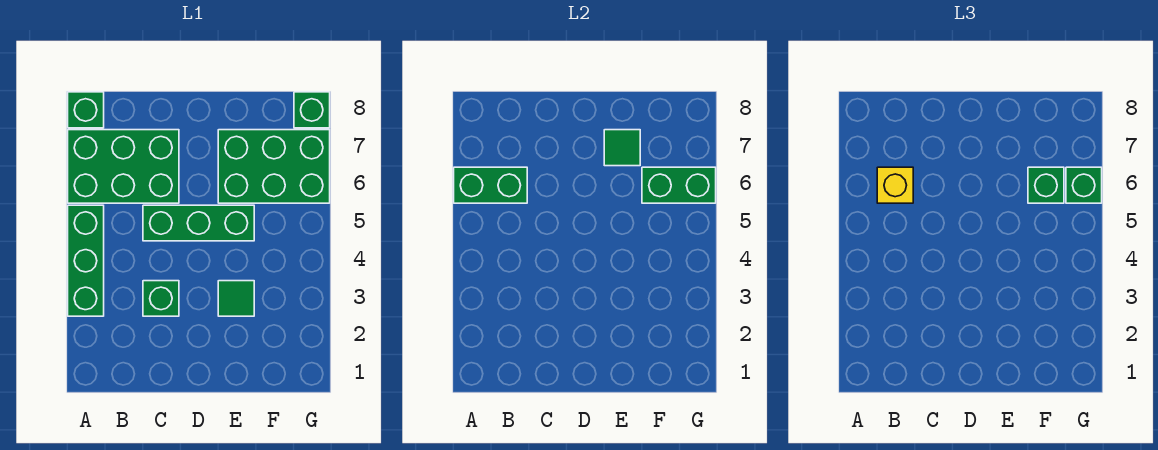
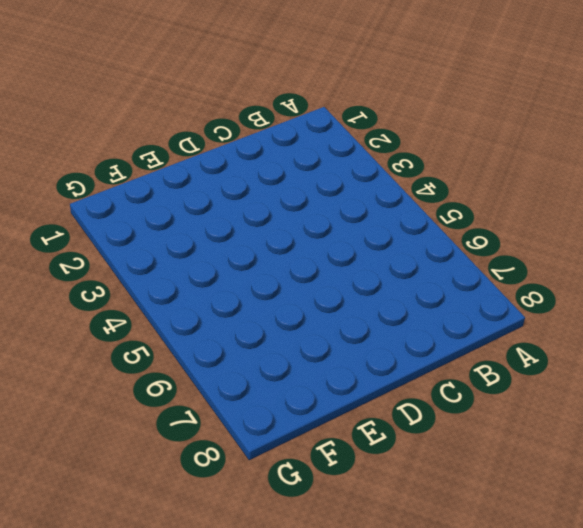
none -> green 1x3 brick [68,205,104,316]
none -> green 2x3 brick [68,130,179,203]
none -> green 1x1 brick [68,92,104,128]

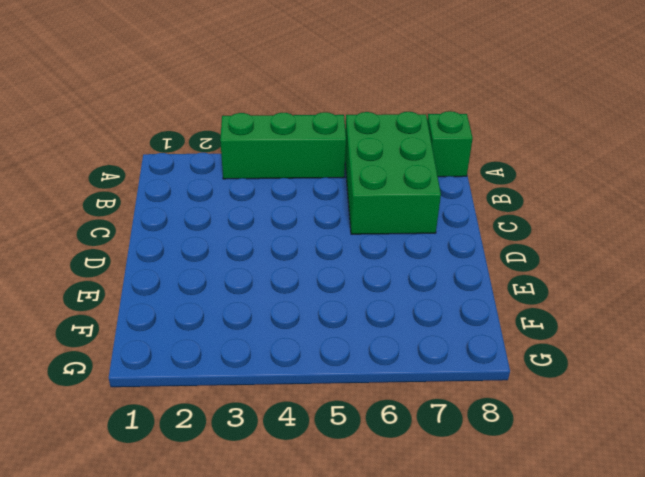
none -> green 1x1 brick [143,281,179,316]
none -> green 1x3 brick [143,205,254,241]
none -> green 1x1 tile [218,281,254,316]

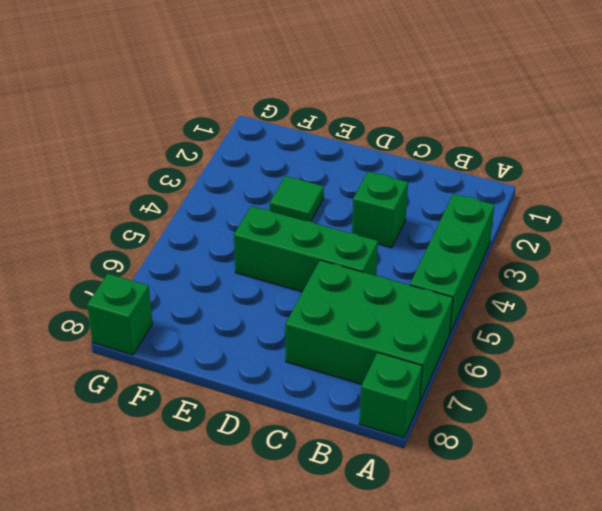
none -> green 2x3 brick [218,130,330,203]
none -> green 1x2 brick [454,167,527,203]
none -> green 1x1 tile [604,130,640,166]

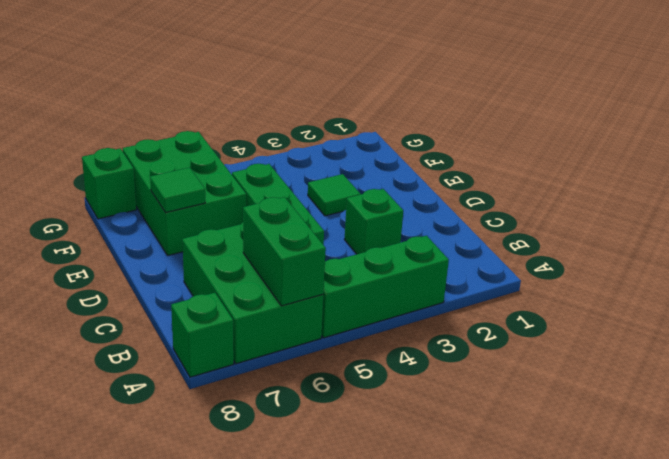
none -> green 1x2 brick [642,167,716,203]
none -> yellow 1x1 brick [877,167,913,203]
none -> green 1x1 brick [1028,167,1064,203]

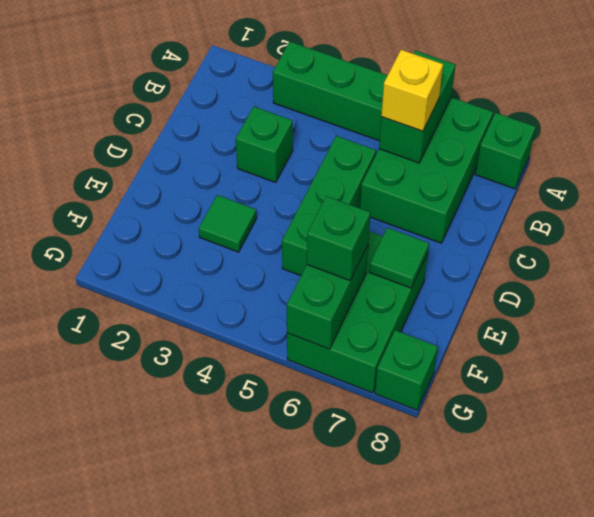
none -> green 1x1 brick [1066,167,1102,203]

